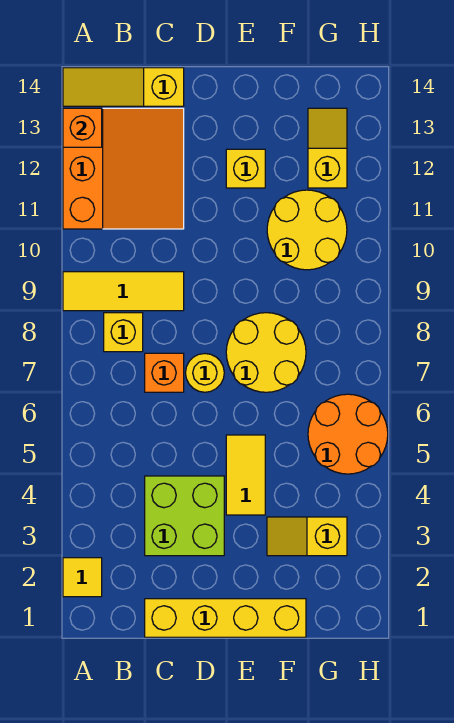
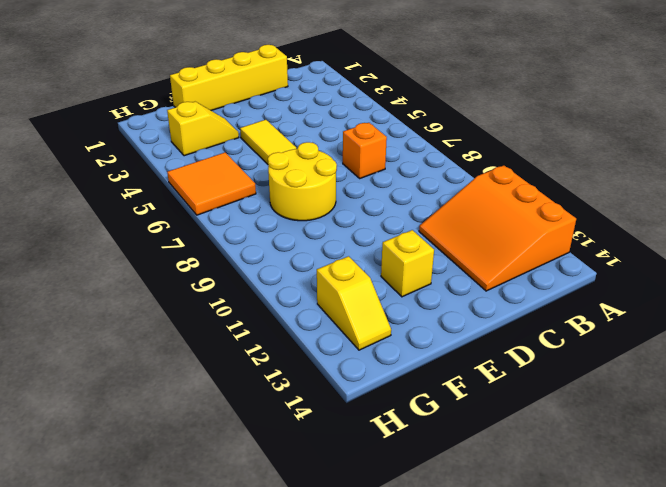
orange 2x2 tile [167,153,256,215] -> orange 2x2 round brick [308,394,388,474]
none -> yellow 1x1 tile [63,558,102,597]
none -> yellow 1x3 tile [63,272,184,311]
none -> yellow 1x3 slope [63,68,184,106]

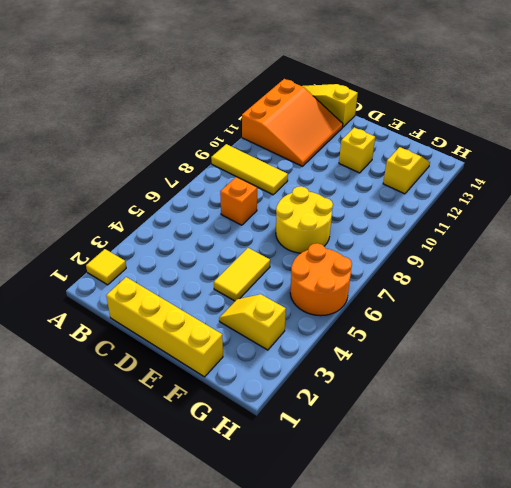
none -> yellow 1x1 brick [104,313,143,352]
none -> lime 2x2 brick [145,476,224,556]
none -> yellow 1x1 round brick [186,354,224,392]

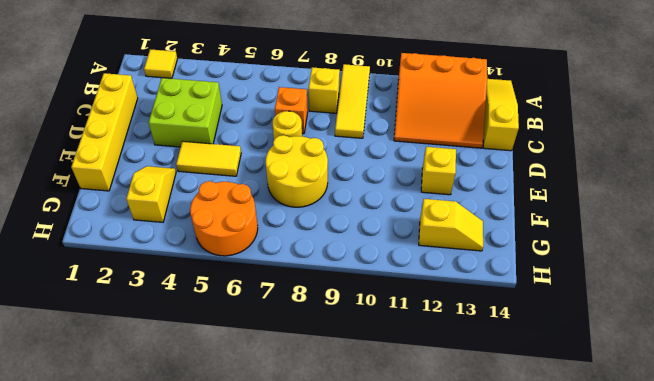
none -> yellow 2x2 round brick [267,190,347,270]
none -> orange 1x1 brick [63,108,102,147]

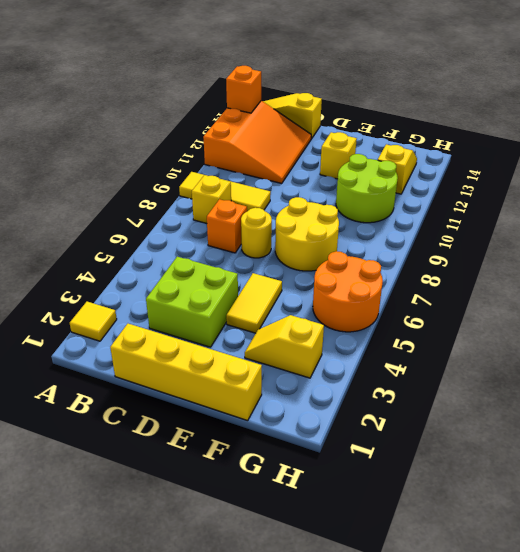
lime 2x2 round brick [336,154,398,223] -> yellow 2x2 round brick [267,190,347,270]

